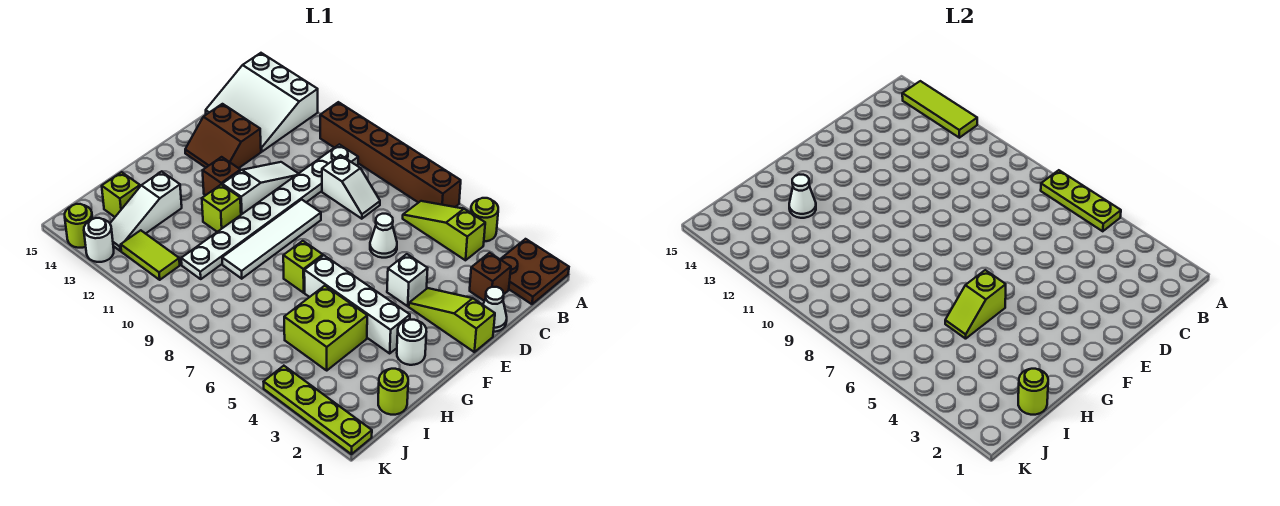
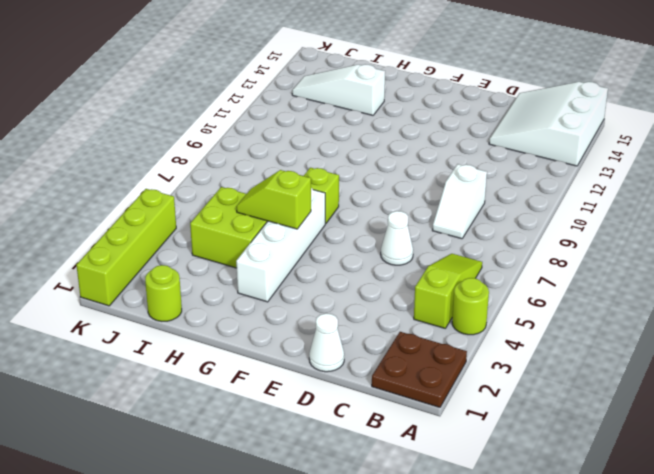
lime 1x4 brick [76,189,176,306] -> lime 1x4 plate [264,366,372,454]
none -> brown 1x6 brick [320,102,461,207]
none -> white 1x8 plate [181,144,358,279]
none -> brown 1x1 brick [470,253,511,301]
none -> white 1x3 slope [222,162,299,215]

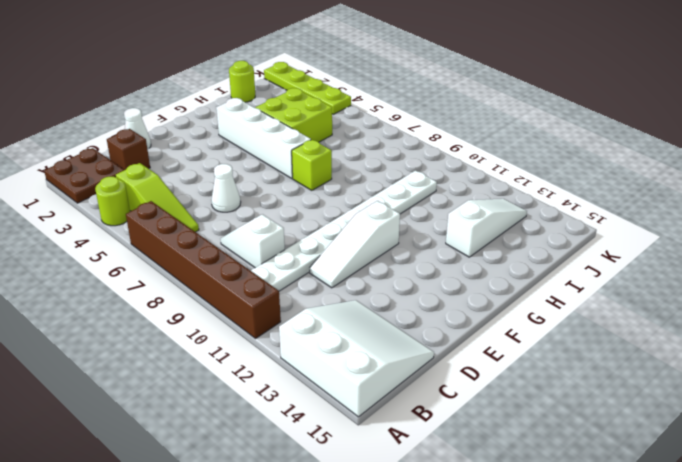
none -> brown 2x2 slope [185,104,261,168]
none -> lime 1x3 slope [409,288,495,352]
none -> white 1x1 brick [387,254,428,306]
none -> white 1x4 tile [222,199,321,279]

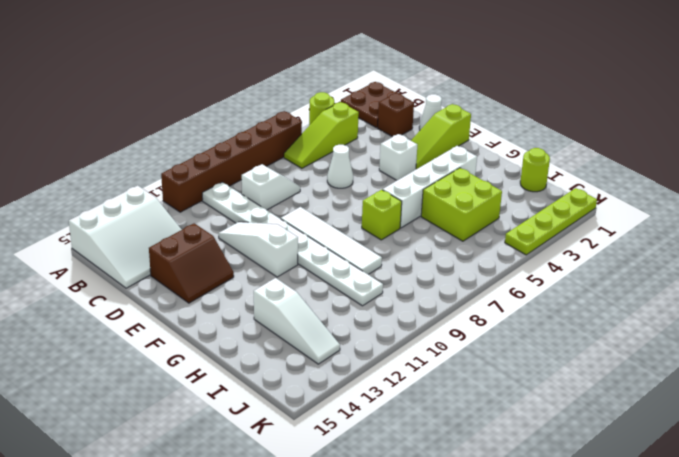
none -> brown 1x1 brick [203,157,241,195]
none -> white 1x1 round brick [397,320,426,365]
none -> lime 1x1 brick [202,185,241,232]
none -> lime 1x1 brick [102,172,140,217]

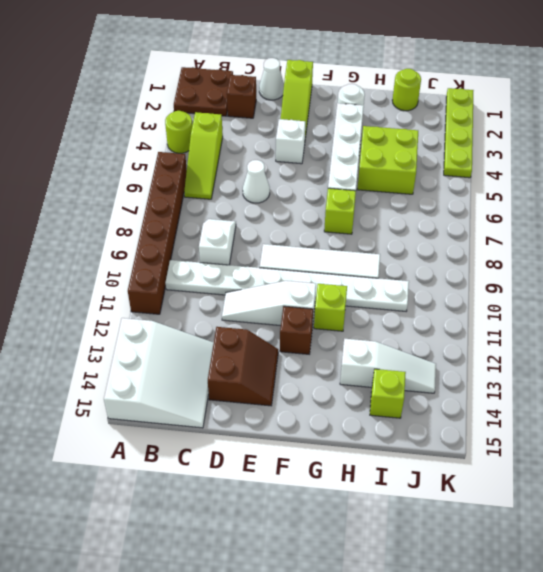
none -> lime 1x2 tile [121,230,180,280]
none -> white 1x1 round brick [84,218,114,262]
none -> lime 1x1 round brick [65,204,93,248]
none -> lime 1x3 plate [1041,170,1121,231]

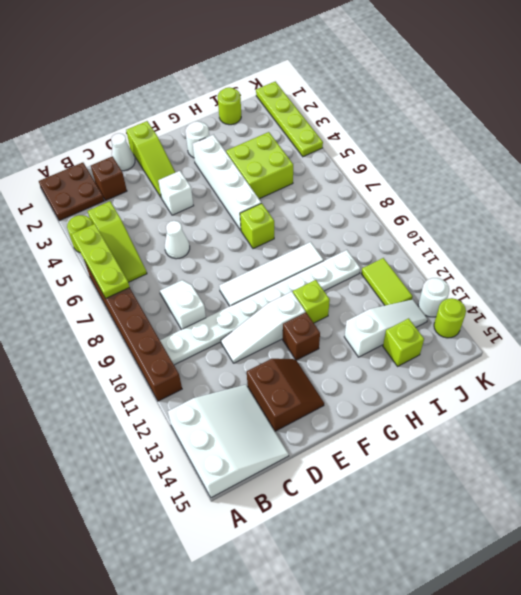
none -> lime 1x3 tile [902,81,977,138]
none -> lime 1x2 slope [945,270,1006,339]
none -> white 1x1 cone [789,175,816,218]
none -> lime 1x1 round brick [1018,369,1048,415]

